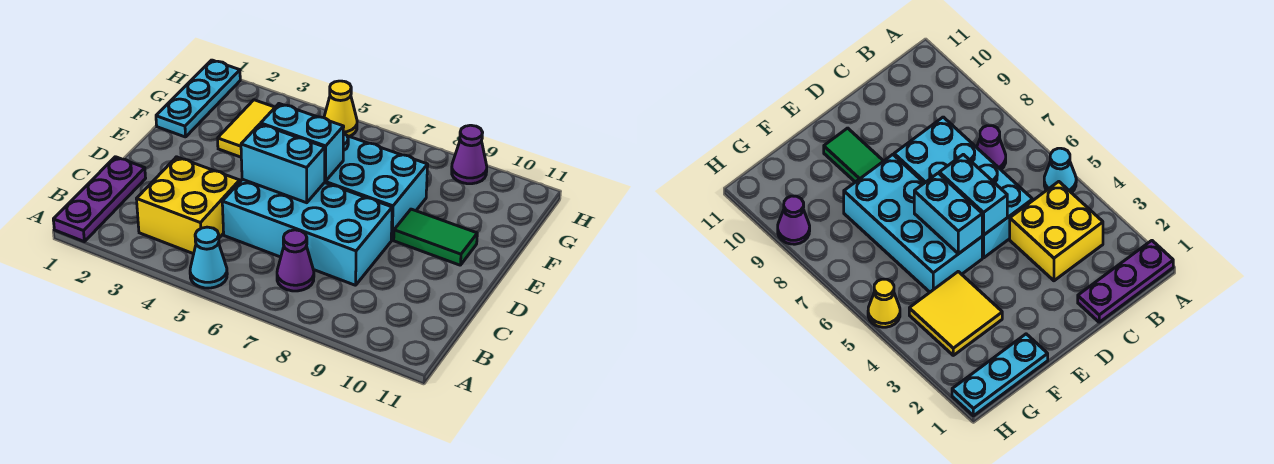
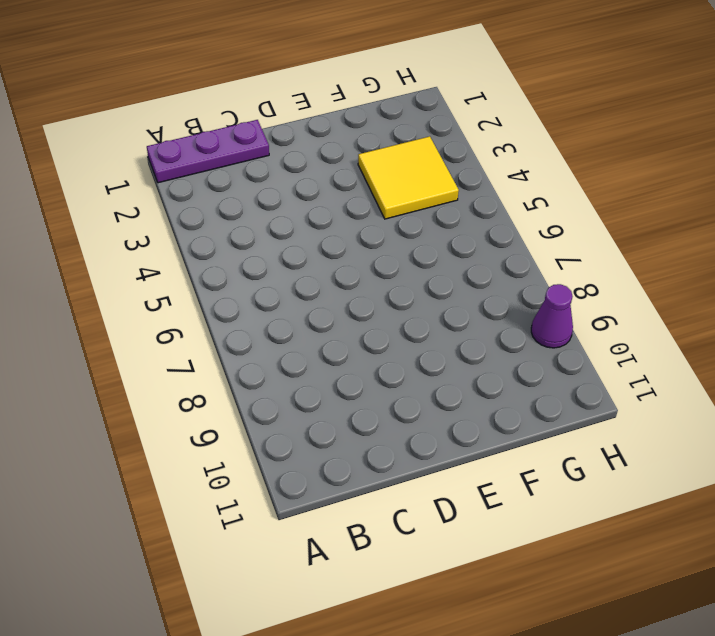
none -> cyan 1x1 cone [190,227,227,288]
none -> yellow 2x2 brick [137,157,240,254]
none -> purple 1x1 cone [277,230,314,291]

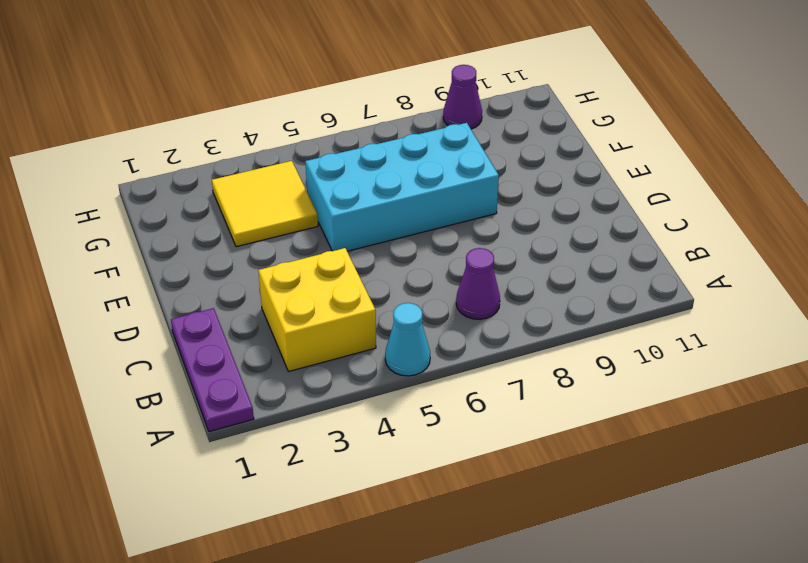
none -> cyan 2x4 brick [222,179,392,285]
none -> green 1x2 tile [394,209,477,265]
none -> cyan 1x3 plate [156,60,240,137]

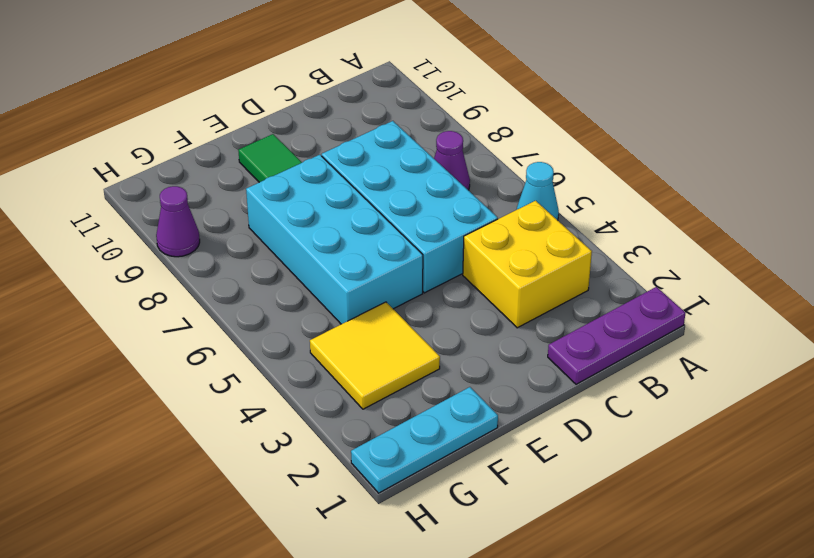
none -> yellow 1x1 cone [324,81,357,136]
none -> cyan 1x2 brick [241,124,325,203]
none -> cyan 1x2 brick [261,104,344,181]

